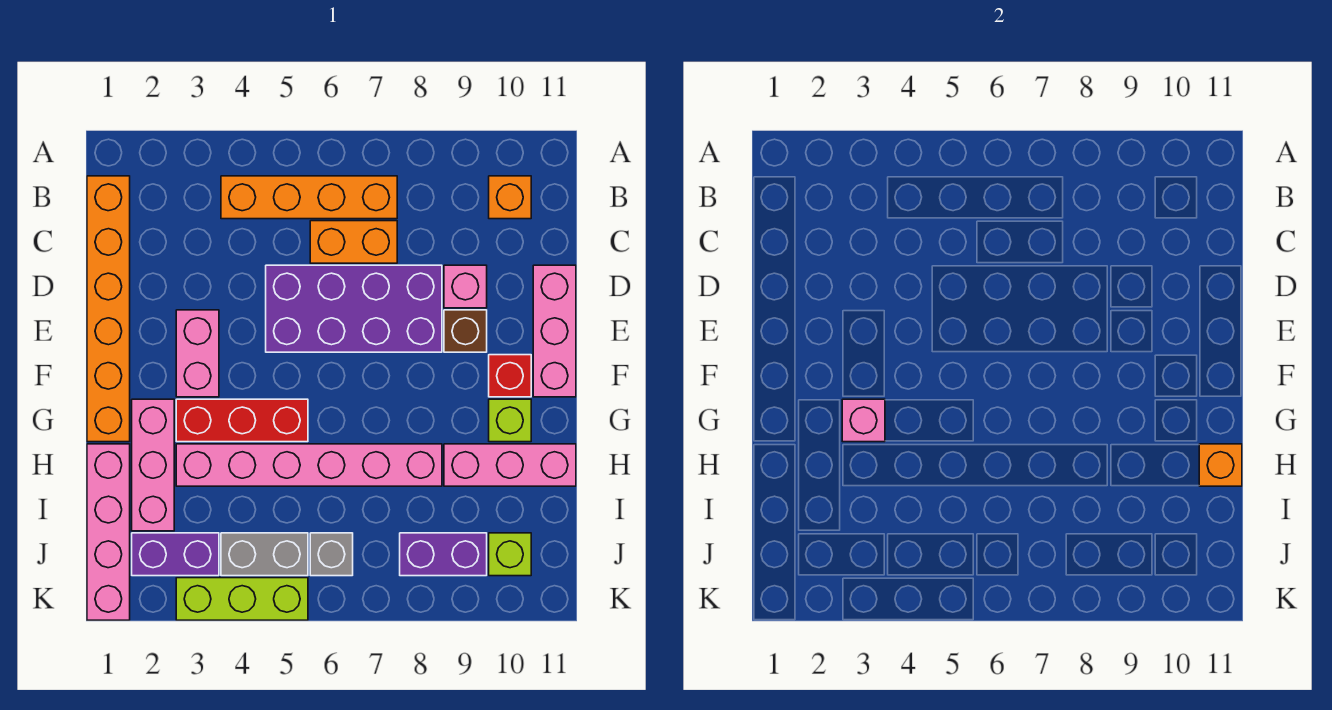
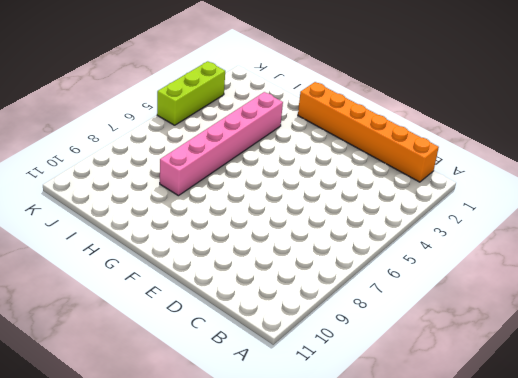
none -> orange 1x4 brick [221,176,397,219]
none -> orange 1x1 brick [489,176,531,219]
none -> orange 1x2 brick [310,221,397,263]

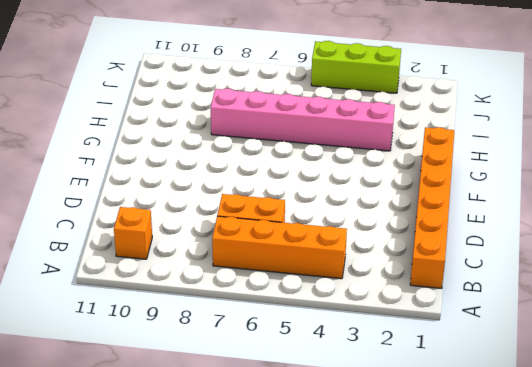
none -> purple 2x4 brick [266,265,442,352]
none -> pink 1x1 brick [444,265,487,308]
none -> pink 1x3 brick [533,265,576,397]

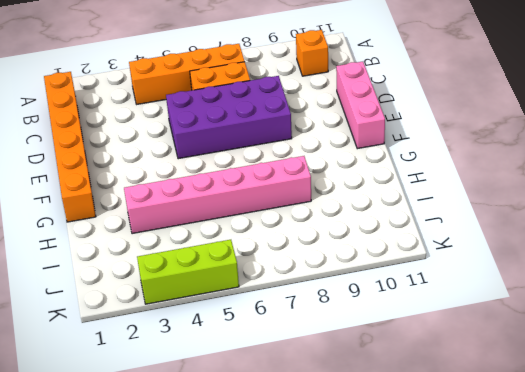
none -> pink 1x1 brick [444,265,487,308]
none -> pink 1x2 brick [176,310,219,397]
none -> brown 1x1 brick [444,310,487,352]

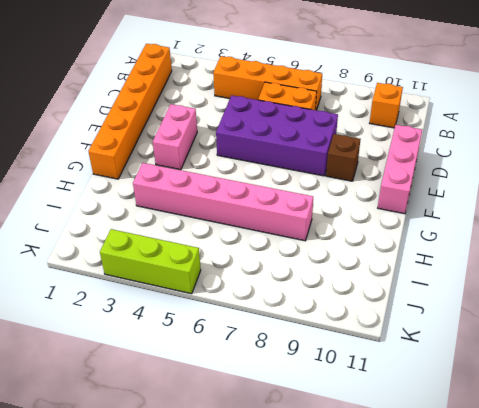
none -> pink 1x1 brick [444,265,487,308]
none -> red 1x1 brick [489,355,531,397]
none -> pink 1x3 brick [132,399,174,531]

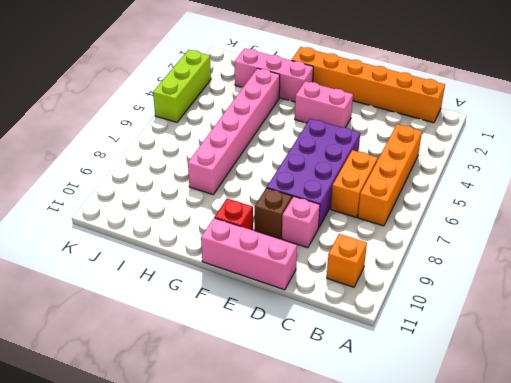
none -> red 1x3 brick [176,399,308,442]
none -> lime 1x1 brick [489,399,531,442]
none -> pink 1x4 brick [87,444,130,620]

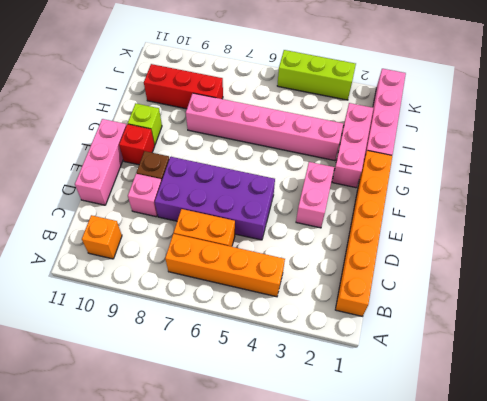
red 1x3 brick [144,64,223,109] -> red 1x3 brick moved to [176,399,308,442]
none -> pink 1x3 brick [444,444,576,486]
none -> purple 1x2 brick [132,533,219,576]
none -> grey 1x2 brick [221,533,308,576]

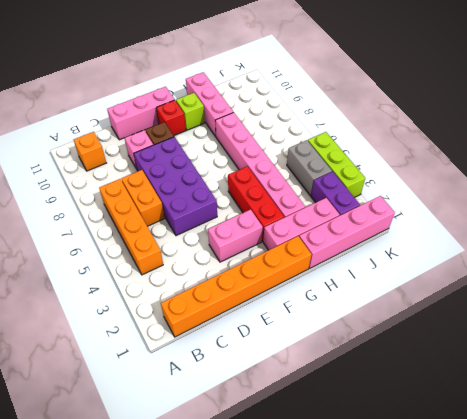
none -> grey 1x1 brick [310,533,353,576]
none -> purple 1x2 brick [400,533,487,576]
none -> lime 1x1 brick [489,533,531,576]

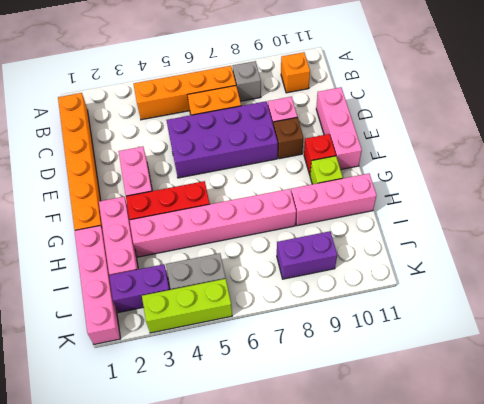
grey 1x1 brick [233,61,261,101] -> grey 1x1 brick moved to [310,533,353,576]
none -> lime 1x1 brick [489,533,531,576]
none -> pink 1x1 brick [842,399,885,442]
none -> orange 1x1 brick [1199,444,1242,486]

